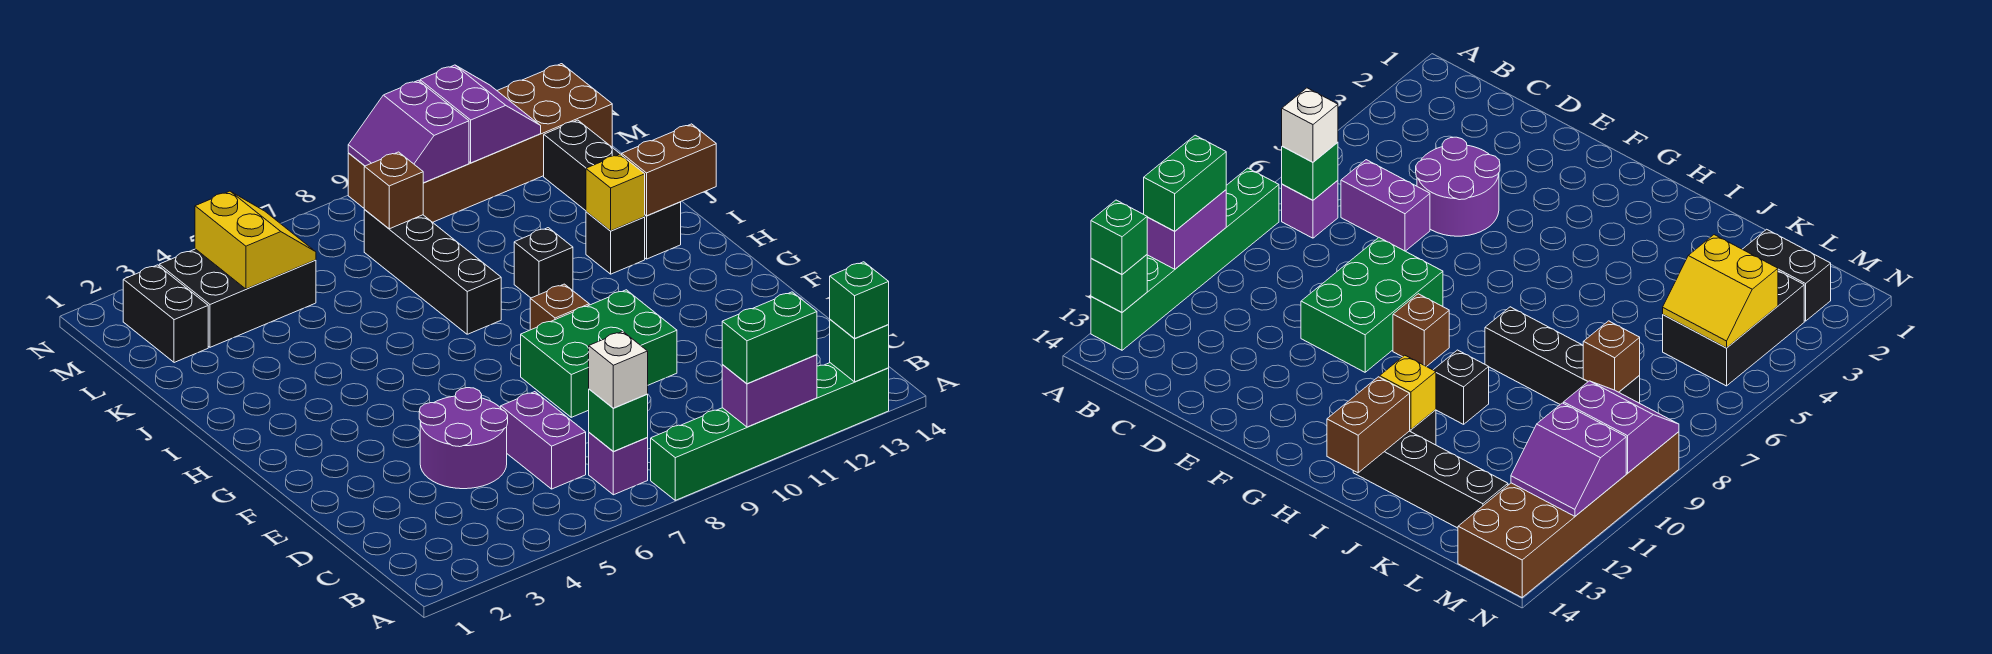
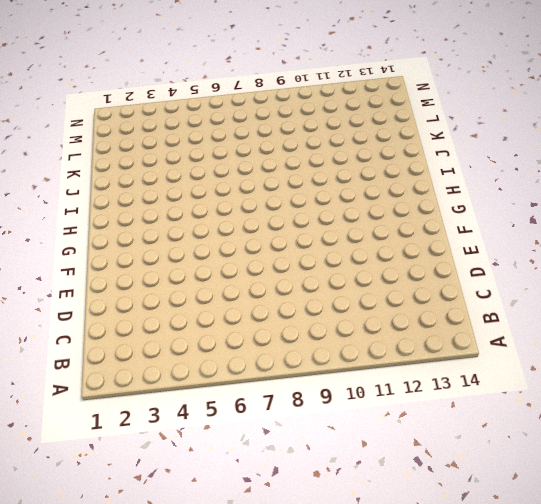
none -> green 1x6 brick [651,363,889,500]
none -> purple 1x1 brick [589,433,648,495]
none -> purple 1x2 brick [501,392,586,489]

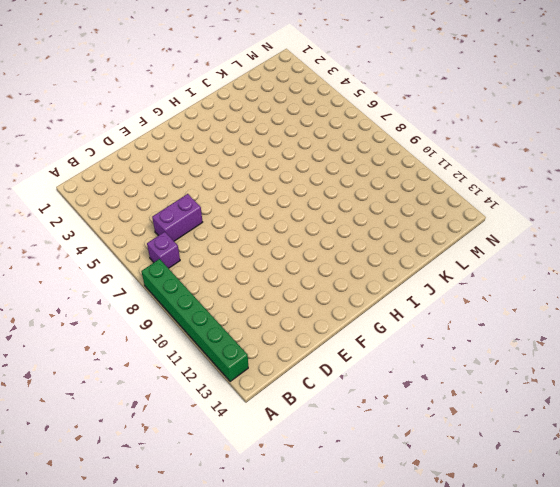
none -> purple 2x2 round brick [419,388,508,489]
none -> green 2x3 brick [521,290,677,417]
none -> brown 1x1 brick [530,284,589,330]

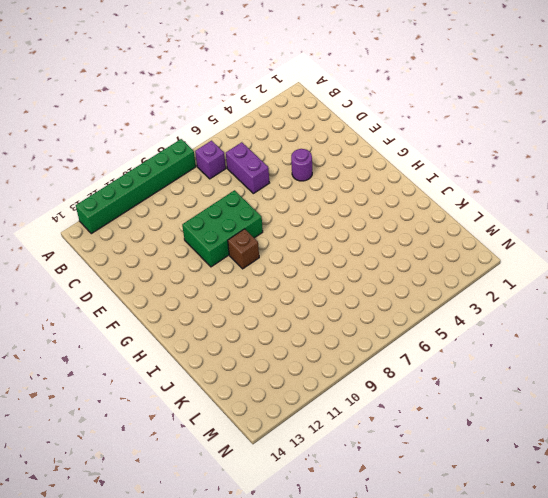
purple 1x1 round brick [291,149,312,181] -> purple 2x2 round brick [419,388,508,489]
none -> black 1x4 brick [364,210,501,334]
none -> black 1x1 brick [514,228,573,298]
none -> black 1x1 brick [586,212,645,274]

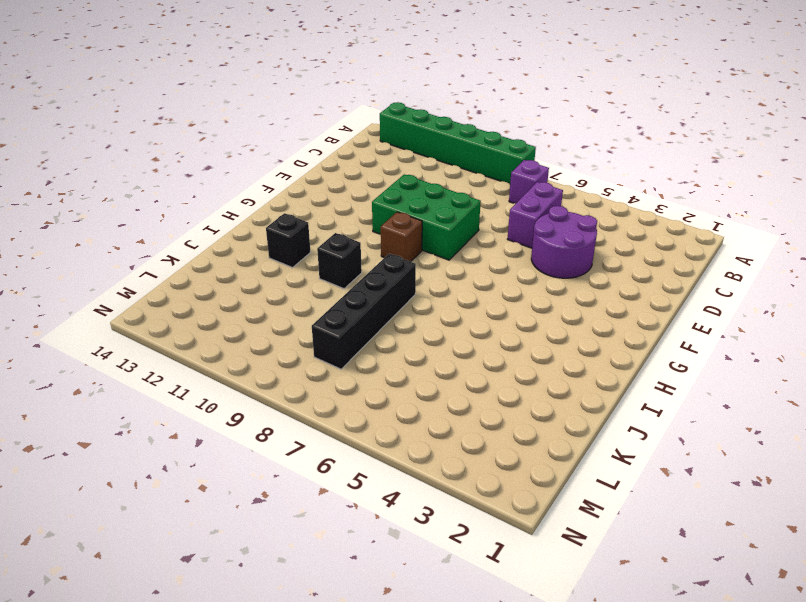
none -> black 1x4 brick [544,120,681,259]
none -> black 1x2 brick [123,265,208,363]
none -> black 2x3 brick [159,249,316,347]

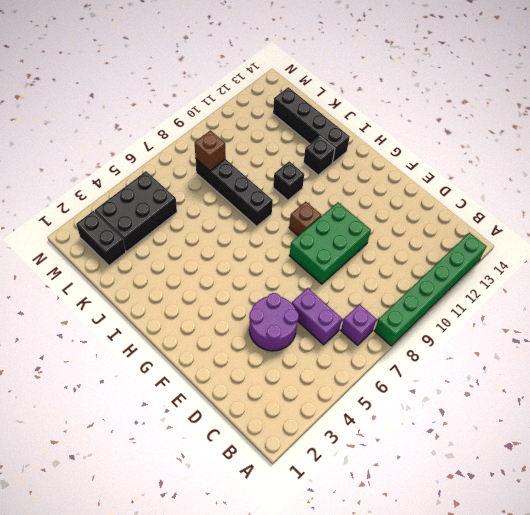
none -> brown 2x6 brick [348,64,612,222]
none -> purple 1x2 brick [722,355,817,427]
none -> green 1x1 brick [830,320,889,382]

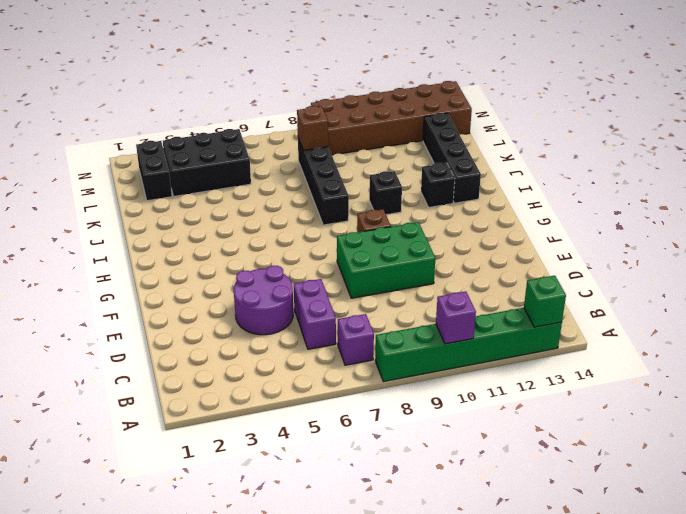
purple 1x1 brick [436,292,476,344] -> purple 1x2 brick [722,355,817,427]
none -> green 1x1 brick [589,389,648,451]
none -> yellow 1x1 brick [586,154,645,231]
none -> brown 1x2 brick [622,124,716,216]

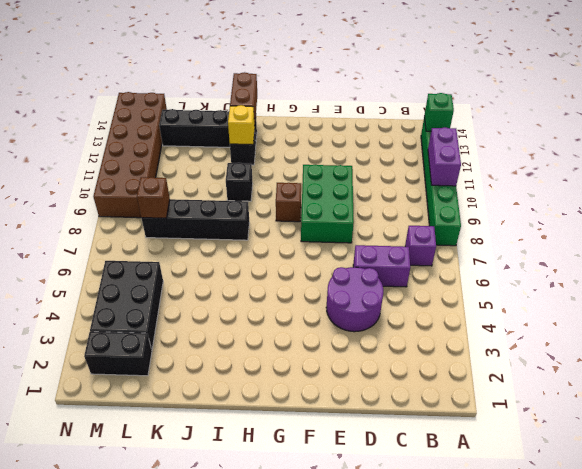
none -> green 1x1 brick [589,389,648,451]
none -> yellow 2x2 slope [195,191,316,289]
none -> purple 2x2 slope [348,80,469,183]

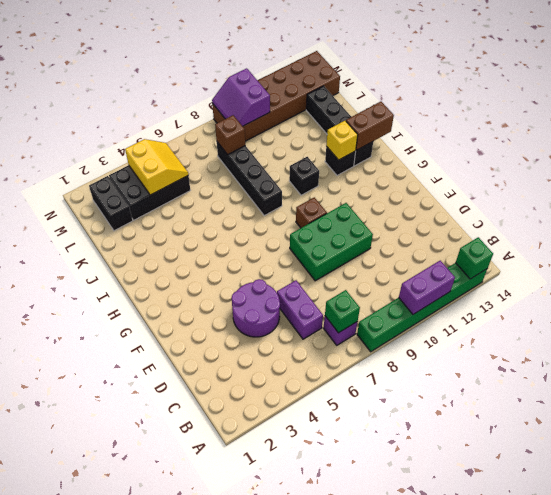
none -> purple 2x2 slope [420,65,541,163]
none -> green 1x2 brick [722,292,817,384]
none -> green 1x1 brick [830,262,889,338]

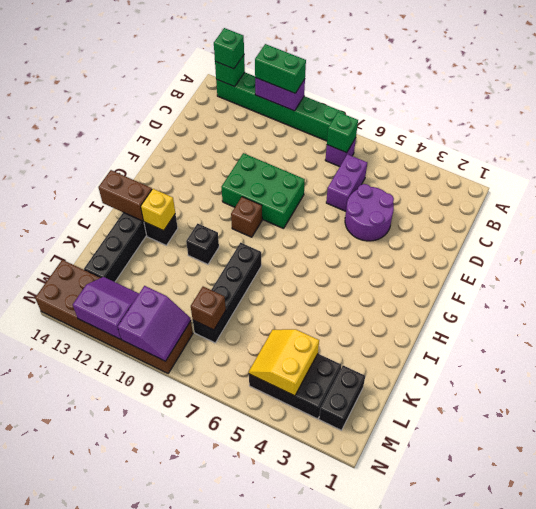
purple 2x2 slope [73,277,139,339] -> purple 2x2 slope turned to [420,65,541,163]
none -> white 1x1 brick [589,331,648,408]

